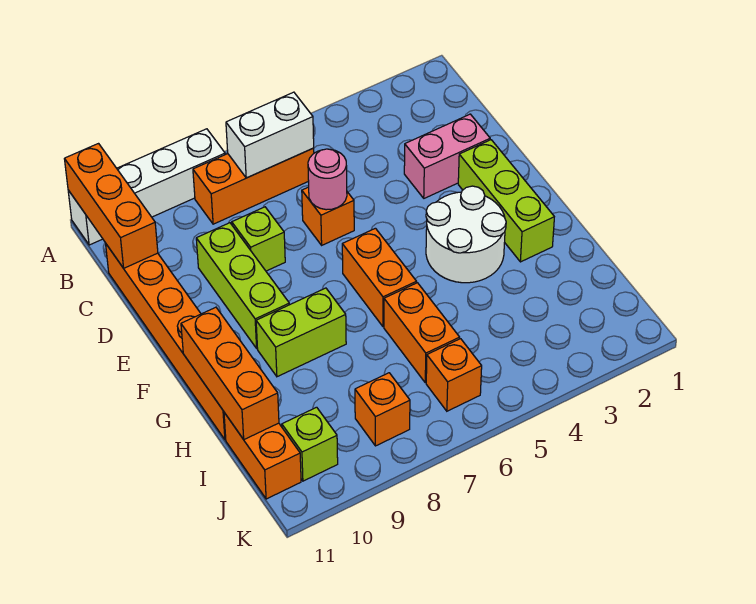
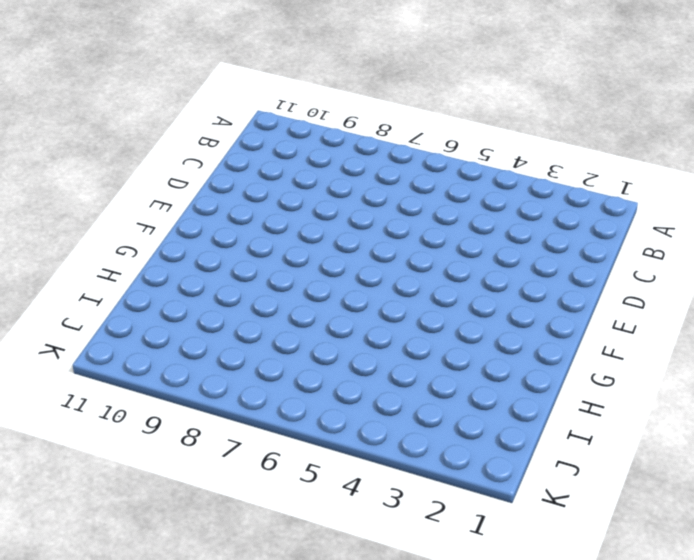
none -> white 1x4 brick [68,129,225,245]
none -> orange 1x3 brick [193,148,314,224]
none -> orange 1x6 brick [106,244,226,440]

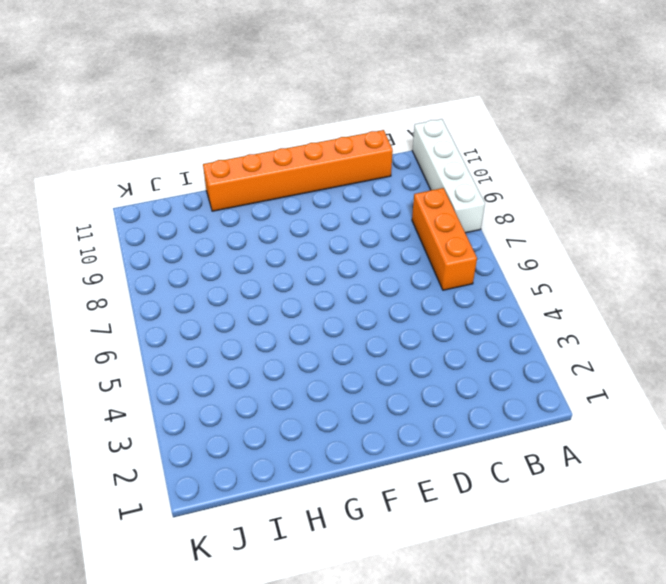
none -> pink 1x2 brick [404,114,490,198]
none -> orange 1x1 brick [302,187,354,245]
none -> lime 1x1 brick [232,207,285,271]

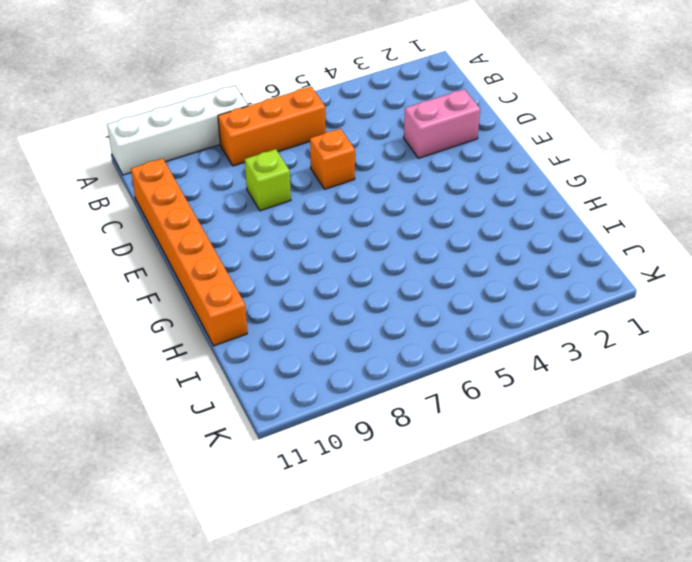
none -> lime 1x3 brick [196,223,289,348]
none -> lime 1x3 brick [458,140,554,262]
none -> white 2x2 round brick [426,186,506,283]

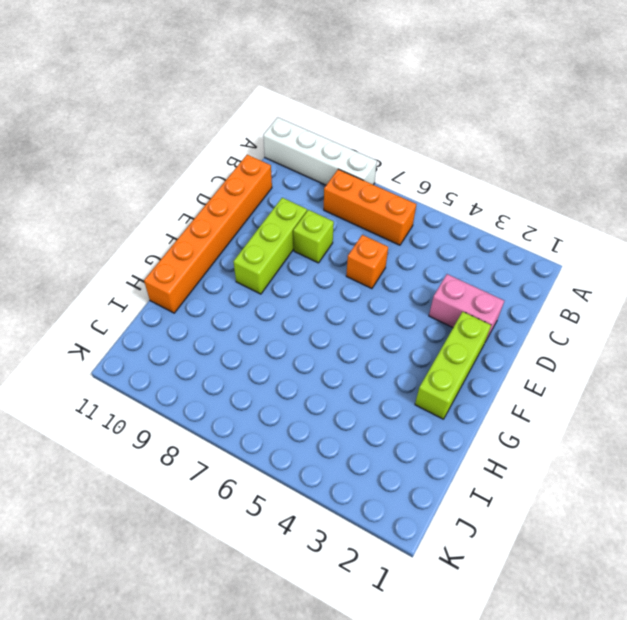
none -> white 2x2 round brick [426,186,506,283]
none -> orange 1x2 brick [342,228,417,327]
none -> lime 1x2 brick [256,288,346,377]

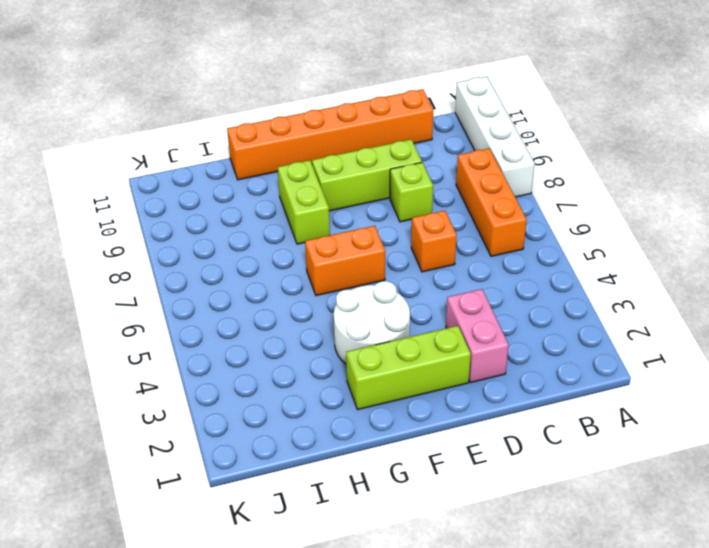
none -> orange 1x2 brick [384,283,460,383]
none -> orange 1x2 brick [224,413,301,499]
none -> orange 1x1 brick [426,339,482,411]

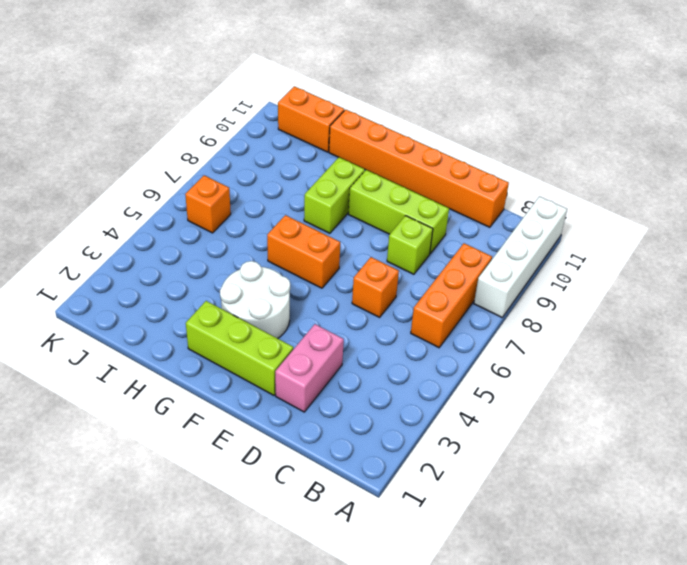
none -> orange 1x2 brick [384,283,460,383]
none -> orange 1x1 brick [355,373,410,446]
none -> lime 1x1 brick [282,407,338,481]

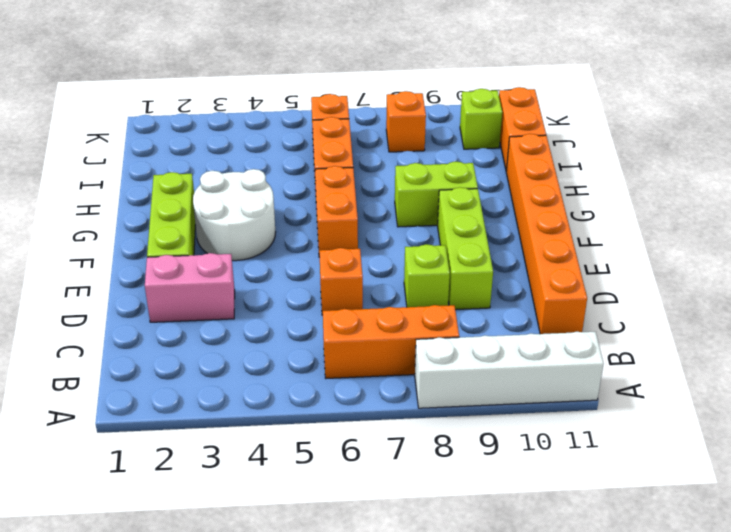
none -> orange 1x3 brick [65,144,158,268]
none -> white 1x2 brick [226,92,314,178]
none -> pink 1x1 round brick [308,149,347,210]

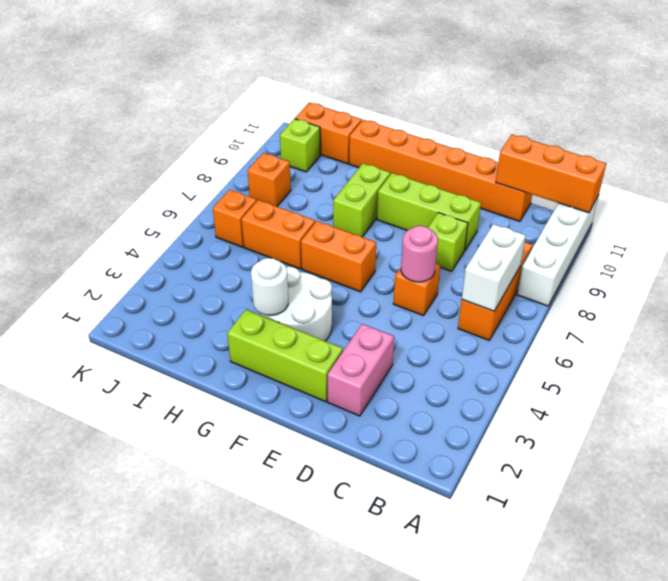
white 1x1 round brick [251,258,288,315] -> none
none -> orange 1x3 brick [181,307,279,439]

